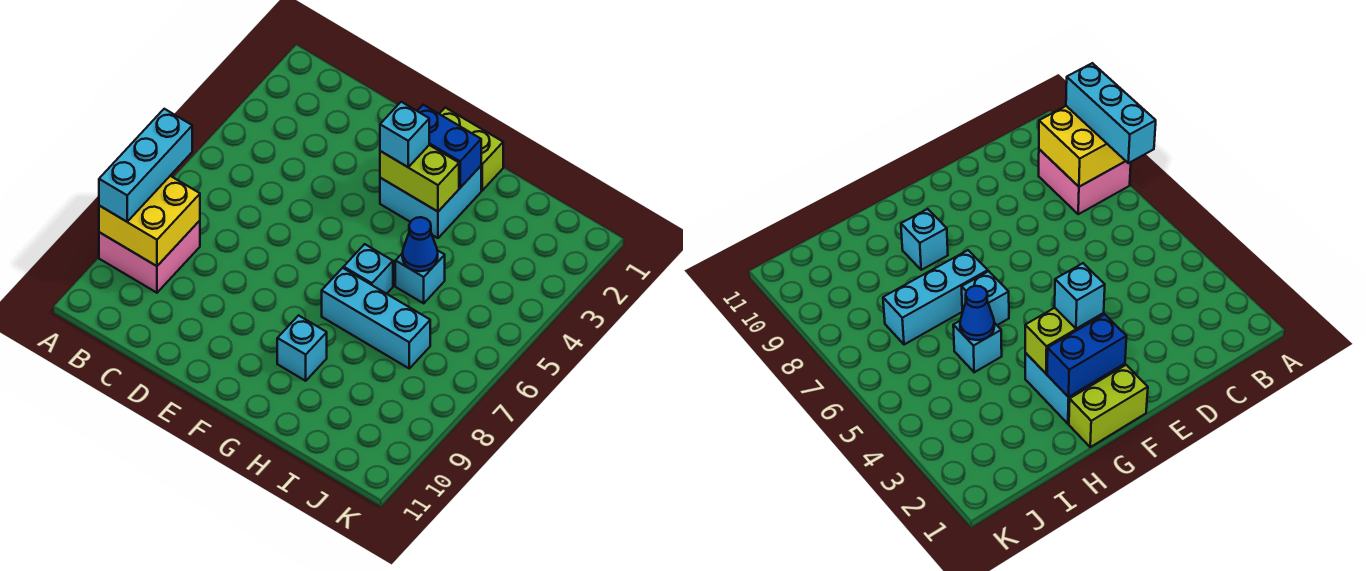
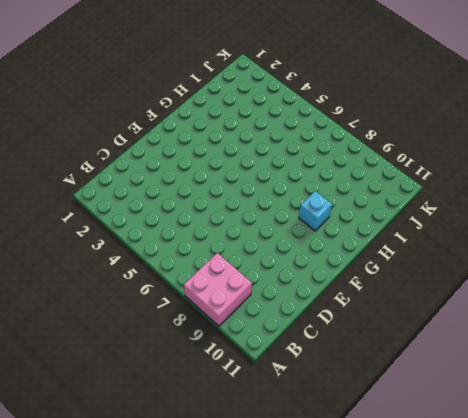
none -> lime 1x2 brick [440,108,503,191]
none -> cyan 2x2 brick [380,166,481,238]
none -> cyan 1x1 brick [344,244,393,294]

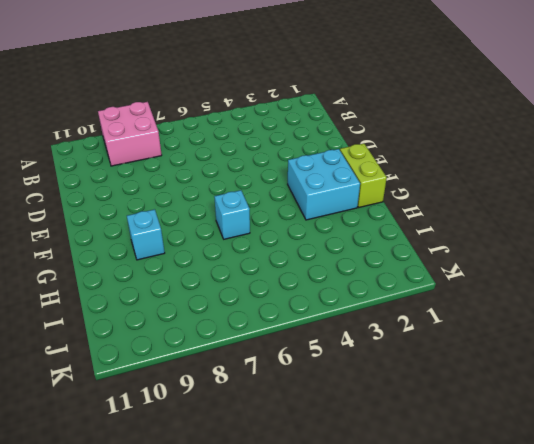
none -> cyan 1x3 brick [322,268,430,368]
none -> cyan 1x1 brick [395,250,445,303]
none -> yellow 2x2 brick [99,176,200,266]

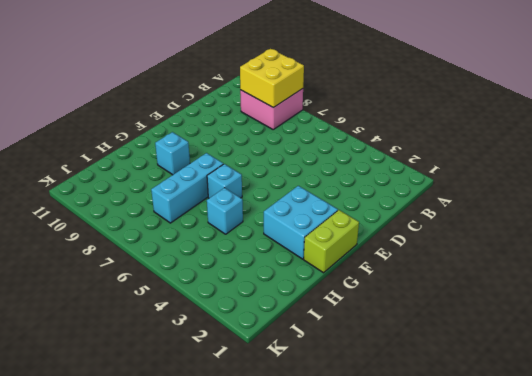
none -> blue 1x2 brick [418,105,481,188]
none -> lime 1x2 brick [380,145,459,212]
none -> blue 1x1 cone [402,217,438,271]

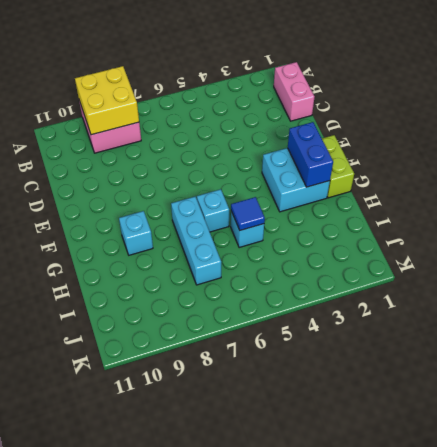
pink 1x2 brick [274,62,314,121] -> none
blue 1x1 tile [231,197,265,230] -> blue 1x1 cone [402,217,438,271]
none -> lime 1x2 brick [380,145,459,212]
none -> cyan 1x3 brick [99,109,192,222]
none -> cyan 1x1 brick [380,102,429,167]

